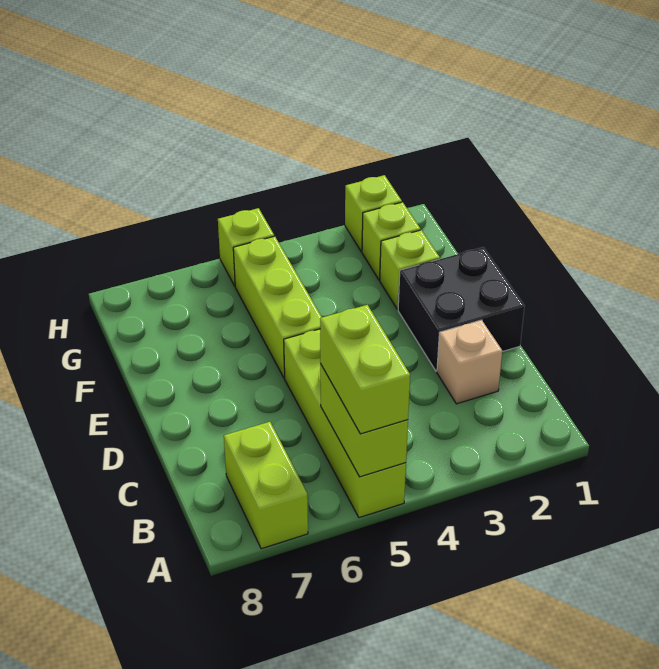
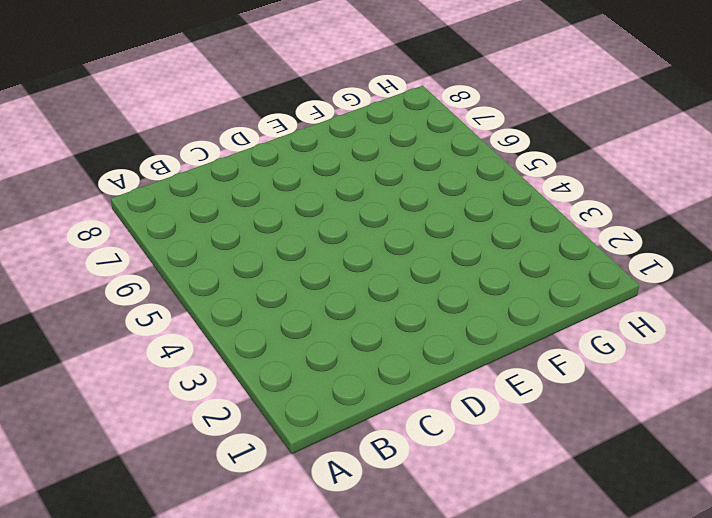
none -> lime 1x4 brick [284,329,406,518]
none -> lime 1x2 brick [224,422,308,549]

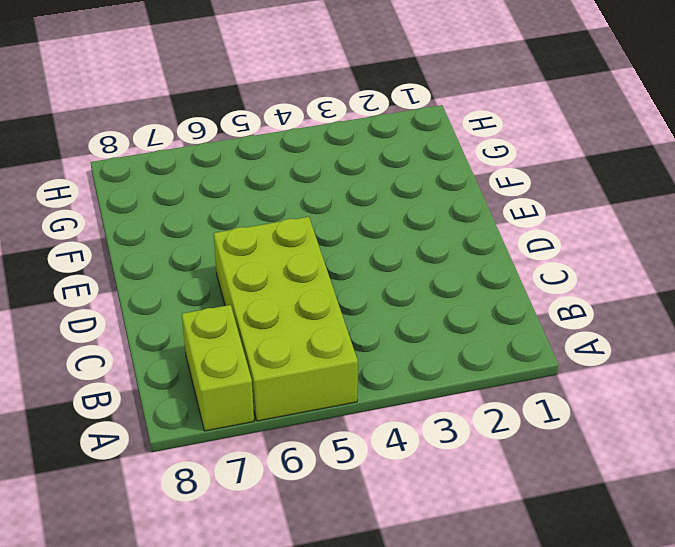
lime 2x4 brick [214,217,358,421] -> lime 1x4 brick [284,329,406,518]
none -> tan 1x1 brick [437,320,502,404]
none -> black 2x2 brick [398,247,525,371]

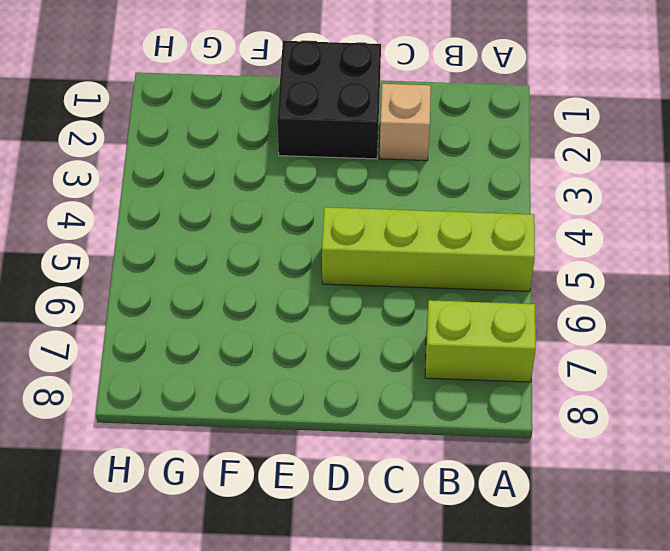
none -> lime 1x3 brick [233,236,322,378]
none -> lime 1x1 brick [380,230,440,309]

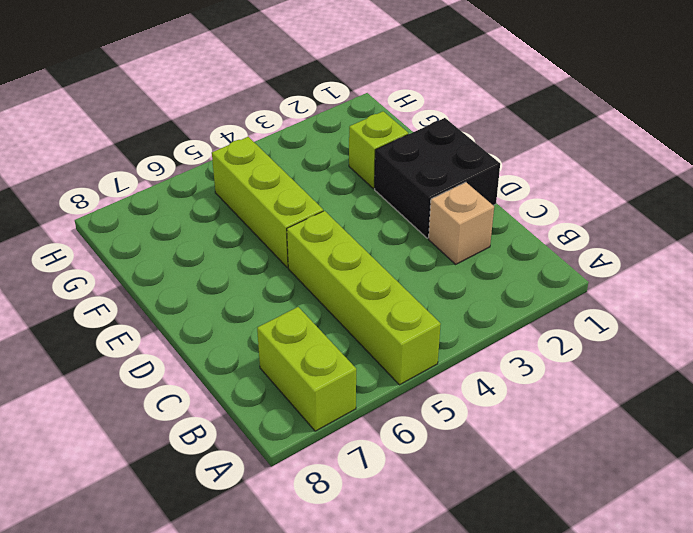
none -> lime 1x1 brick [362,202,421,280]
none -> lime 1x1 brick [345,175,402,252]

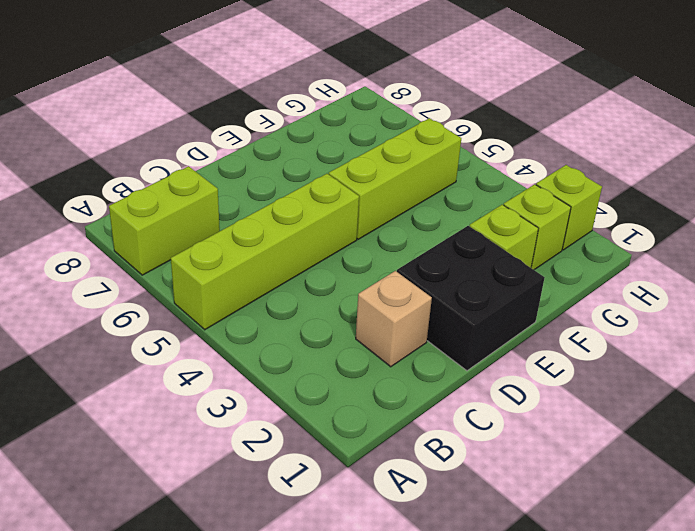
none -> lime 1x1 brick [218,208,274,286]
none -> lime 1x2 brick [320,364,408,477]

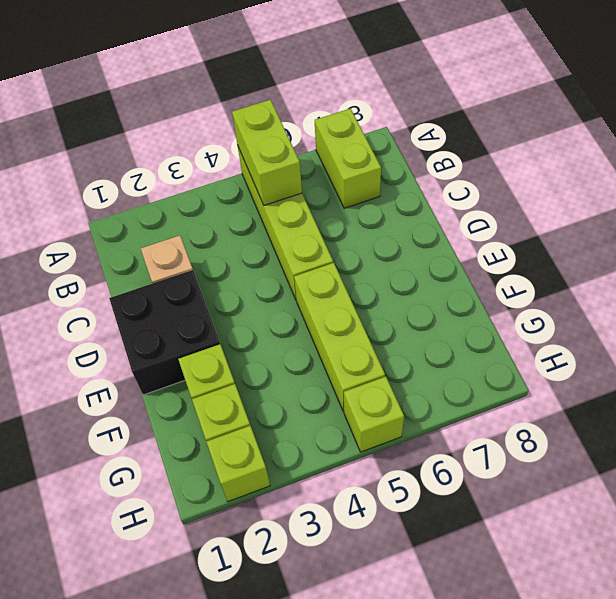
none -> lime 1x2 brick [320,305,410,434]

